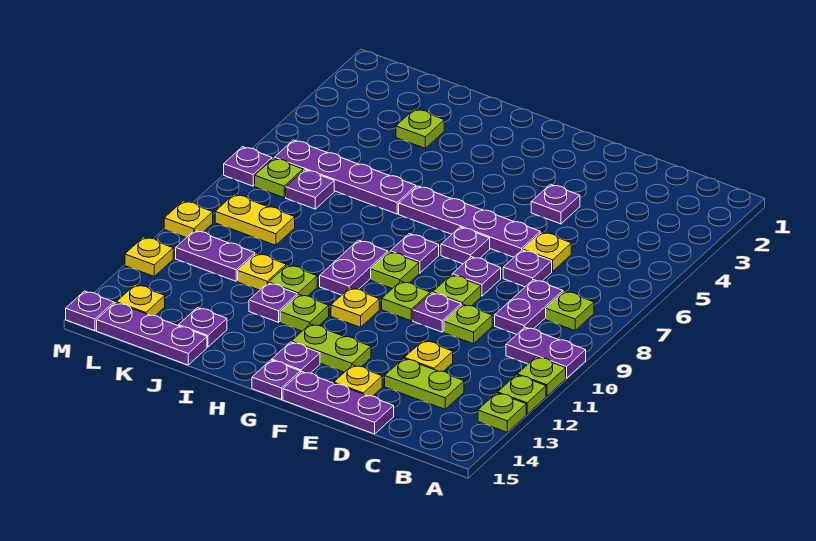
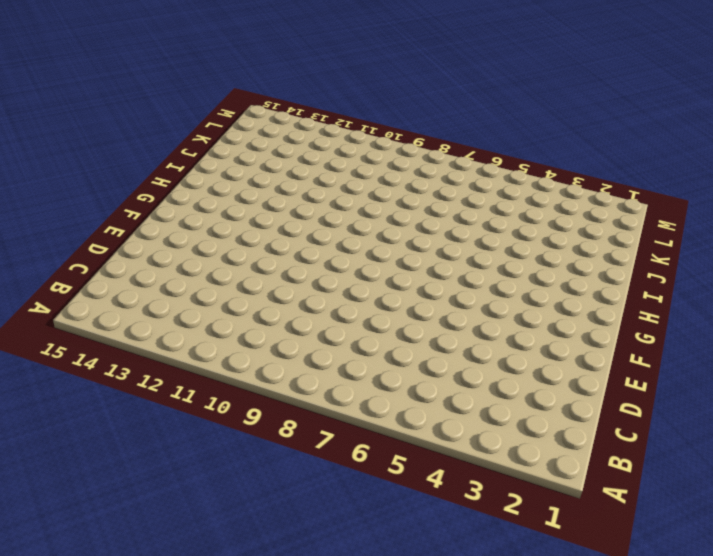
none -> purple 1x2 plate [506,327,586,378]
none -> lime 1x1 plate [517,357,566,396]
none -> lime 1x1 plate [498,375,546,414]
none -> lime 1x1 plate [478,393,526,432]

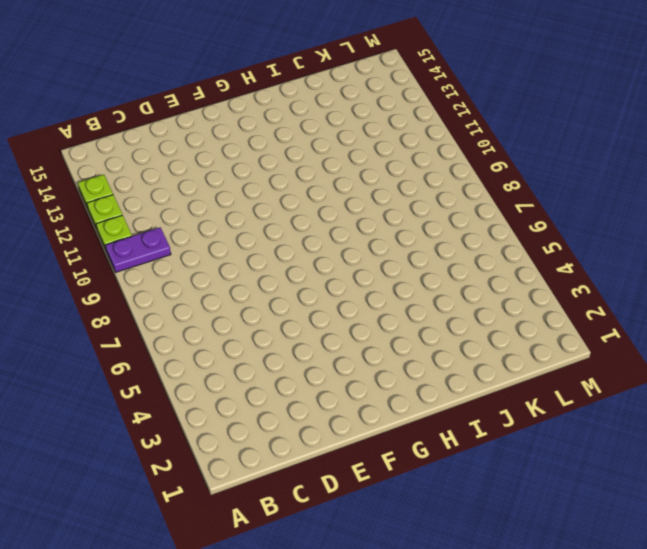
none -> lime 1x1 plate [546,291,594,330]
none -> purple 1x2 plate [495,280,563,335]
none -> lime 1x2 plate [385,358,464,409]
none -> yellow 1x1 plate [523,232,571,272]

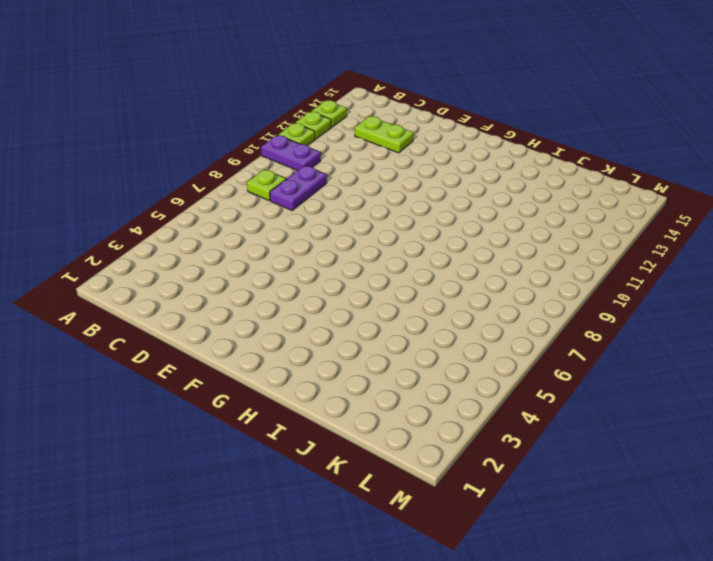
none -> yellow 1x1 plate [523,232,571,272]
none -> purple 1x1 plate [503,250,552,287]
none -> lime 1x1 plate [444,304,492,344]
none -> yellow 1x1 plate [404,340,453,371]

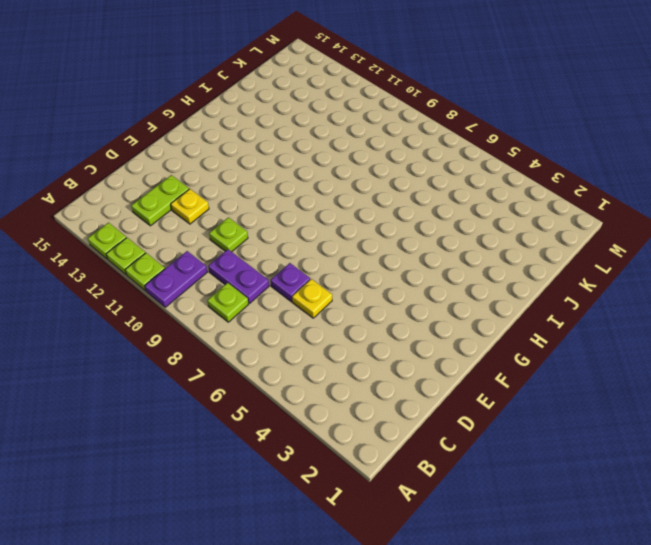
none -> purple 1x3 plate [283,372,394,434]
none -> purple 1x1 plate [531,184,580,224]
none -> purple 1x4 plate [399,186,540,257]
none -> purple 1x1 plate [452,257,501,296]

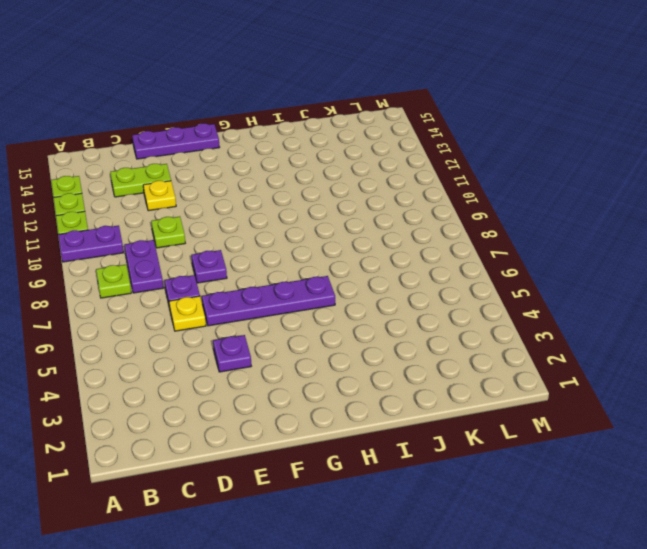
none -> lime 1x1 plate [433,275,481,306]
none -> purple 1x1 plate [413,293,461,332]
none -> yellow 1x1 plate [334,365,382,396]
none -> purple 1x1 plate [441,227,490,264]

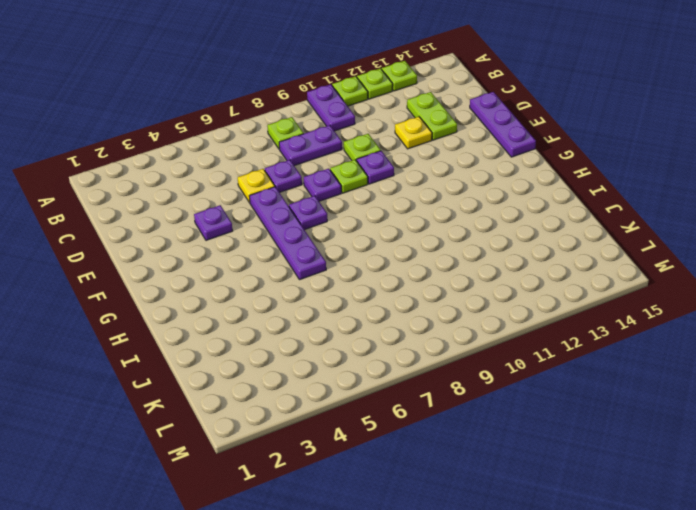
none -> yellow 1x1 plate [334,365,382,396]
none -> lime 1x1 plate [382,281,430,321]
none -> lime 1x2 plate [291,324,371,372]
none -> purple 1x1 plate [390,234,439,273]

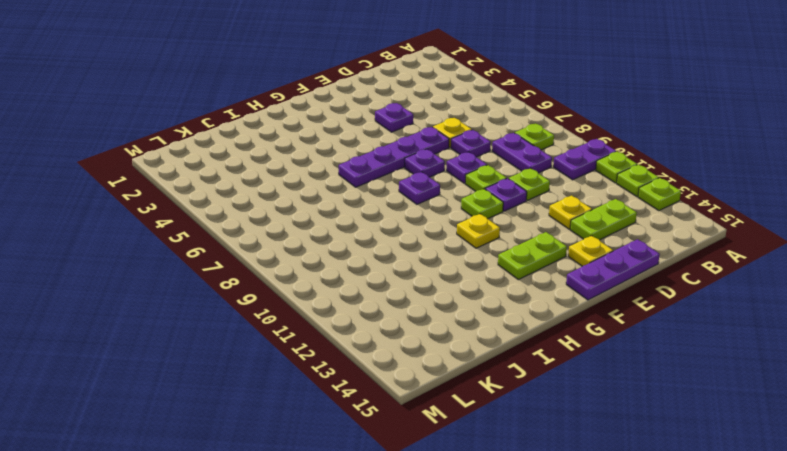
none -> lime 1x1 plate [371,252,419,289]
none -> purple 1x1 plate [272,342,320,373]
none -> purple 1x1 plate [252,360,300,400]
none -> purple 1x2 plate [320,240,388,295]

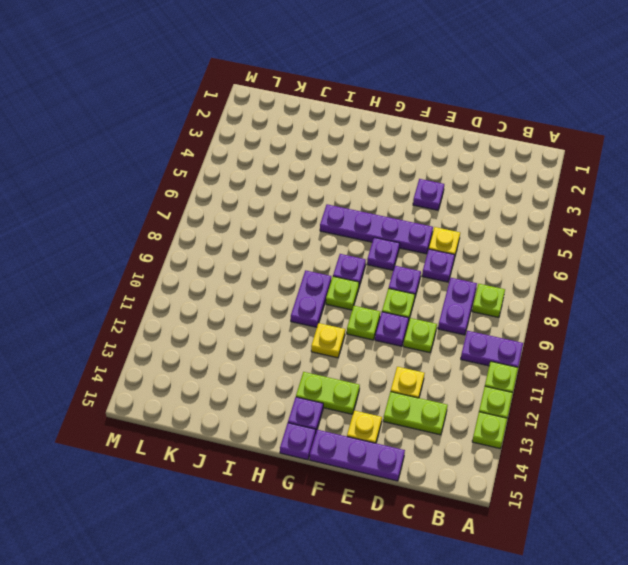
none -> lime 1x1 plate [280,294,329,331]
none -> purple 1x4 plate [274,140,416,214]
none -> lime 1x1 plate [269,265,317,296]
none -> purple 1x1 plate [249,283,297,322]

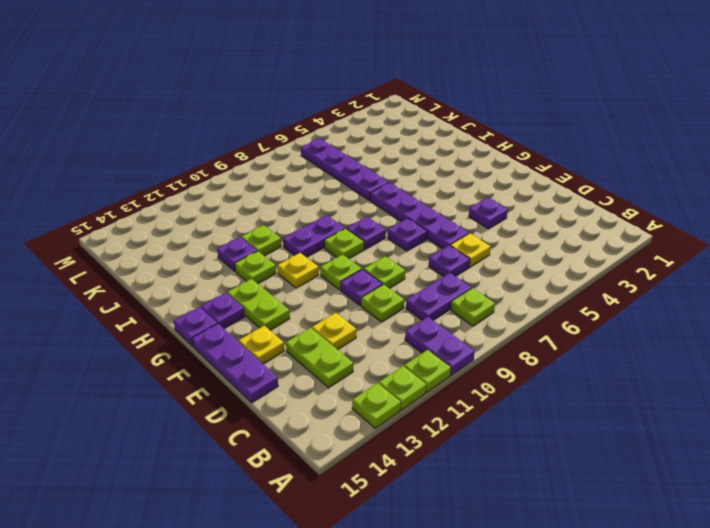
none -> purple 1x1 plate [452,257,501,296]
none -> lime 1x1 plate [396,109,444,148]
none -> yellow 1x1 plate [238,253,286,290]
none -> purple 1x1 plate [179,308,227,347]

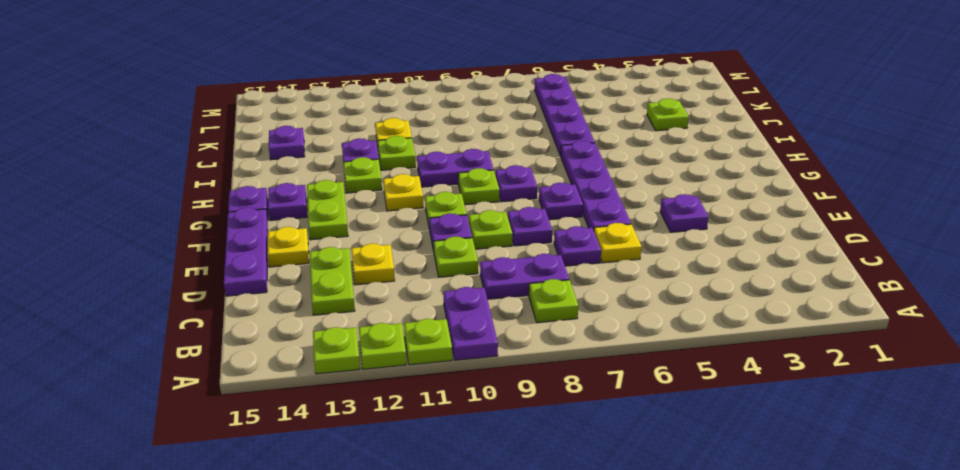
none -> purple 1x3 plate [97,303,207,365]
none -> purple 1x1 plate [286,170,334,209]
none -> yellow 1x2 plate [215,194,295,245]
none -> purple 1x2 plate [176,230,255,281]

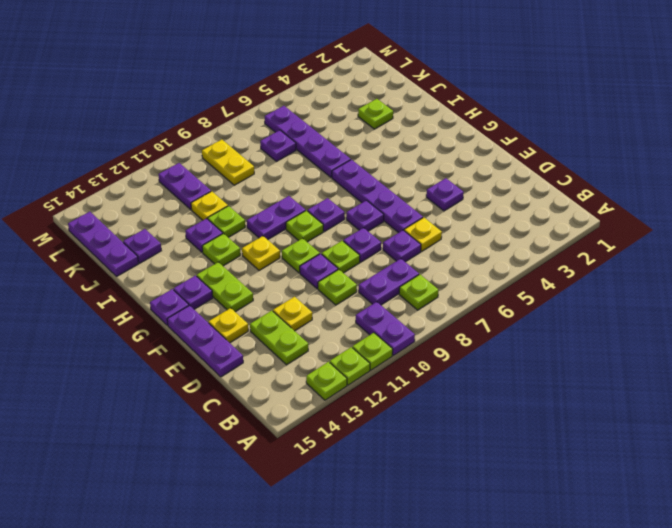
none -> lime 1x1 plate [255,158,303,198]
none -> yellow 1x1 plate [116,285,165,316]
none -> purple 1x1 plate [224,147,272,186]
none -> yellow 1x1 plate [164,201,213,238]

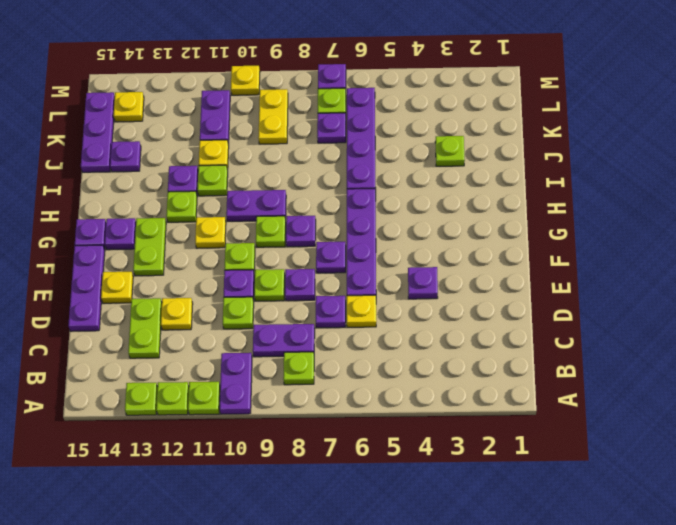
none -> yellow 1x1 plate [125,237,173,276]
none -> purple 1x1 plate [66,291,114,331]

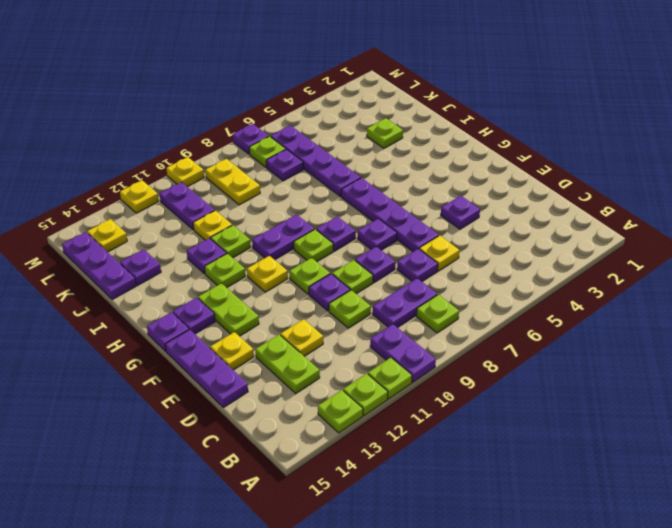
none -> purple 1x1 plate [66,291,114,331]

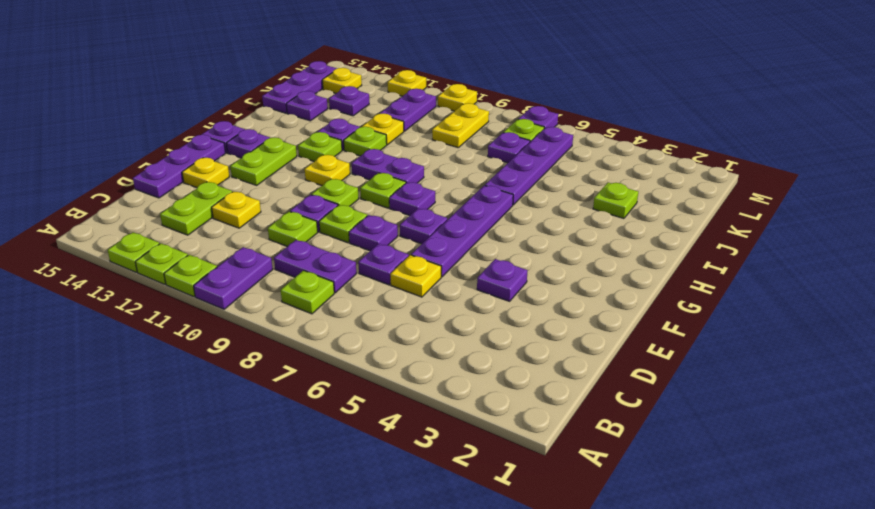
purple 1x1 plate [329,86,369,116] -> purple 1x1 plate moved to [66,291,114,331]

